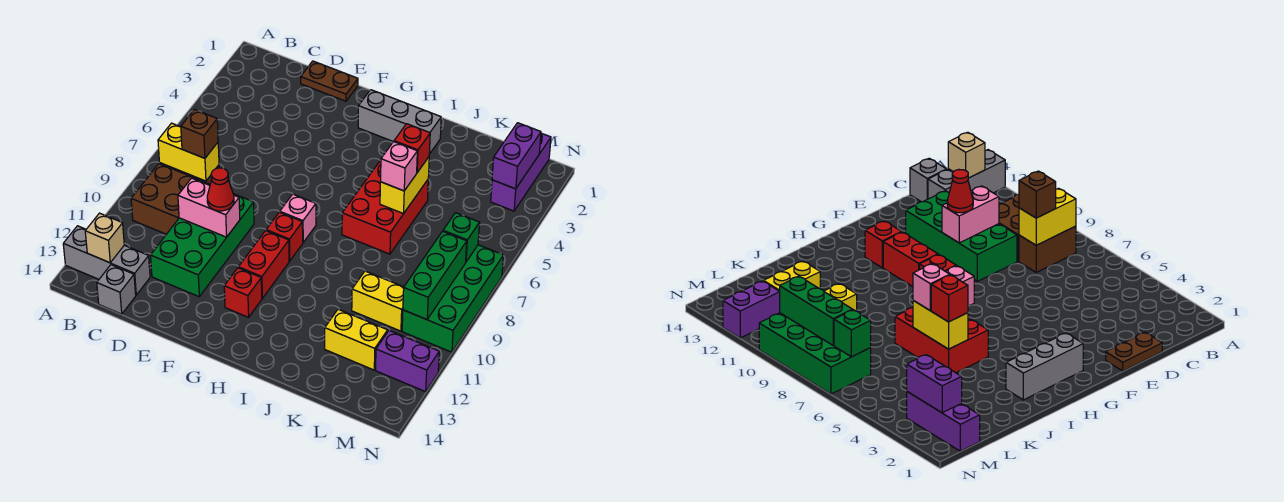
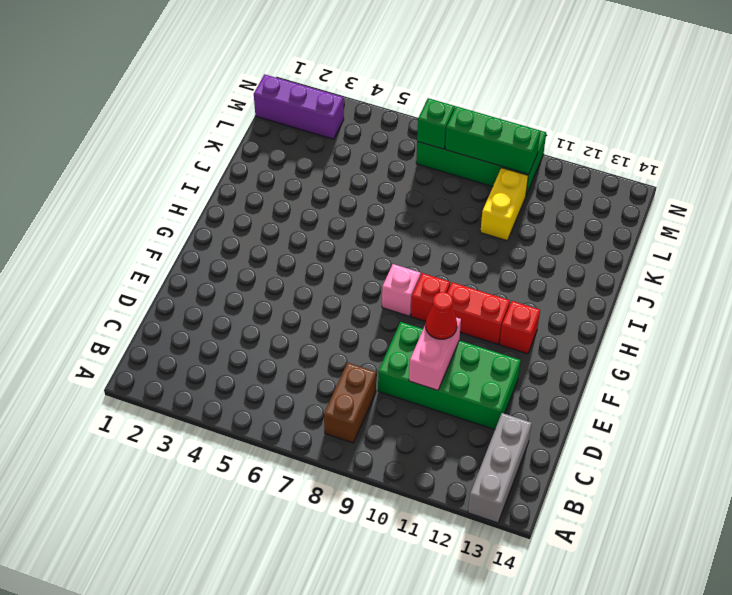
none -> brown 2x2 brick [131,164,205,234]
none -> grey 1x1 brick [97,265,136,314]
none -> brown 1x2 plate [301,61,358,101]

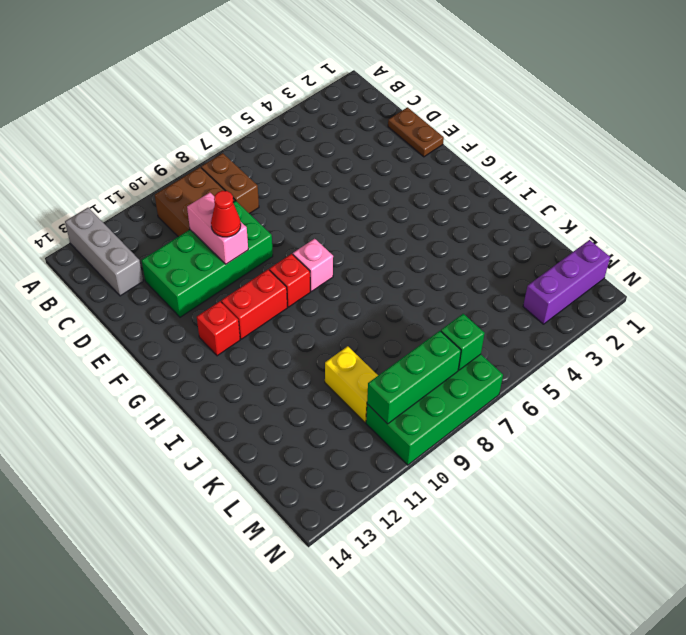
none -> grey 1x1 brick [97,265,136,314]
none -> grey 1x3 brick [358,90,441,154]
none -> red 2x3 brick [342,160,428,254]

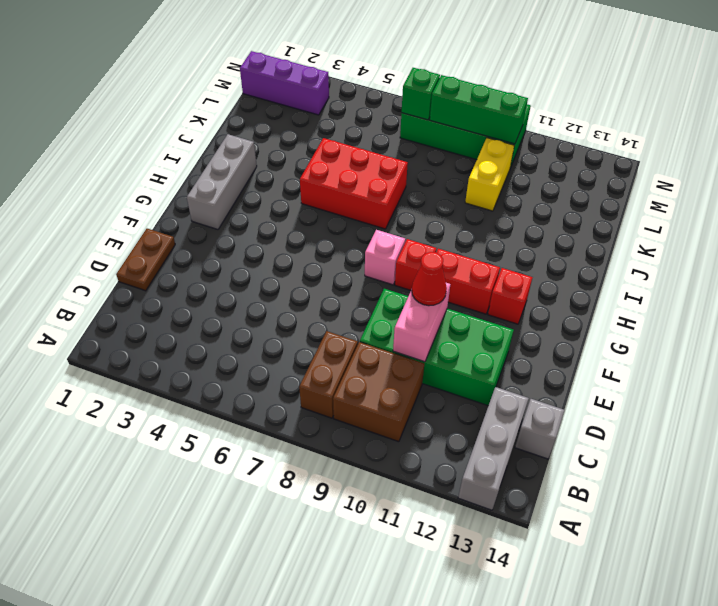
none -> yellow 1x2 brick [325,309,388,370]
none -> purple 1x2 brick [376,330,439,392]
none -> yellow 1x2 brick [158,123,219,181]

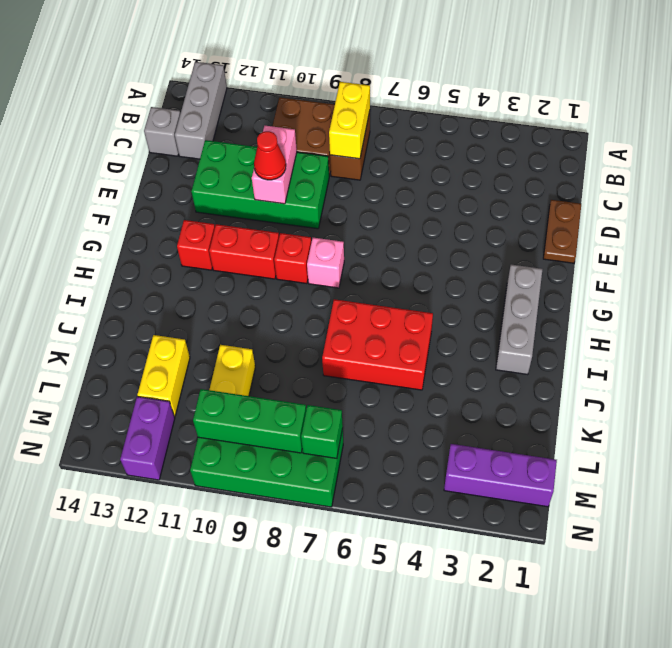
none -> tan 1x1 brick [85,213,124,263]
none -> yellow 1x2 brick [380,157,429,214]
none -> purple 1x2 brick [492,123,541,189]

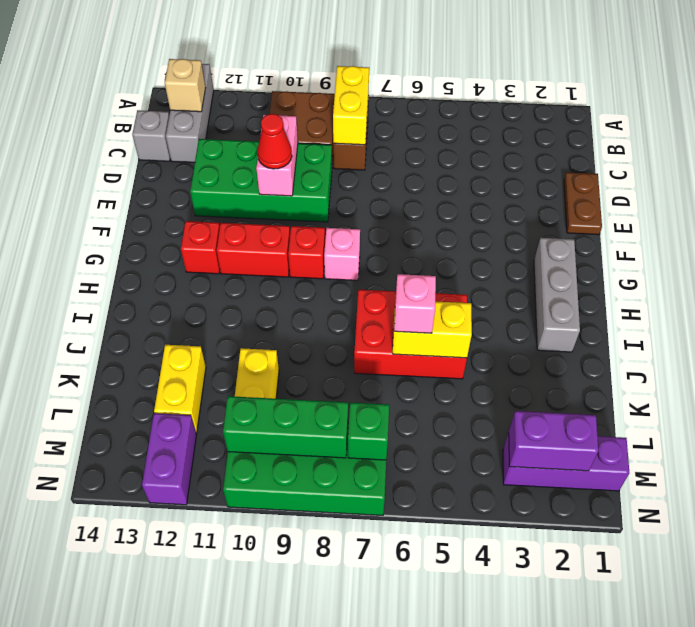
none -> brown 1x1 brick [181,110,218,158]
none -> red 1x1 brick [394,124,430,172]

